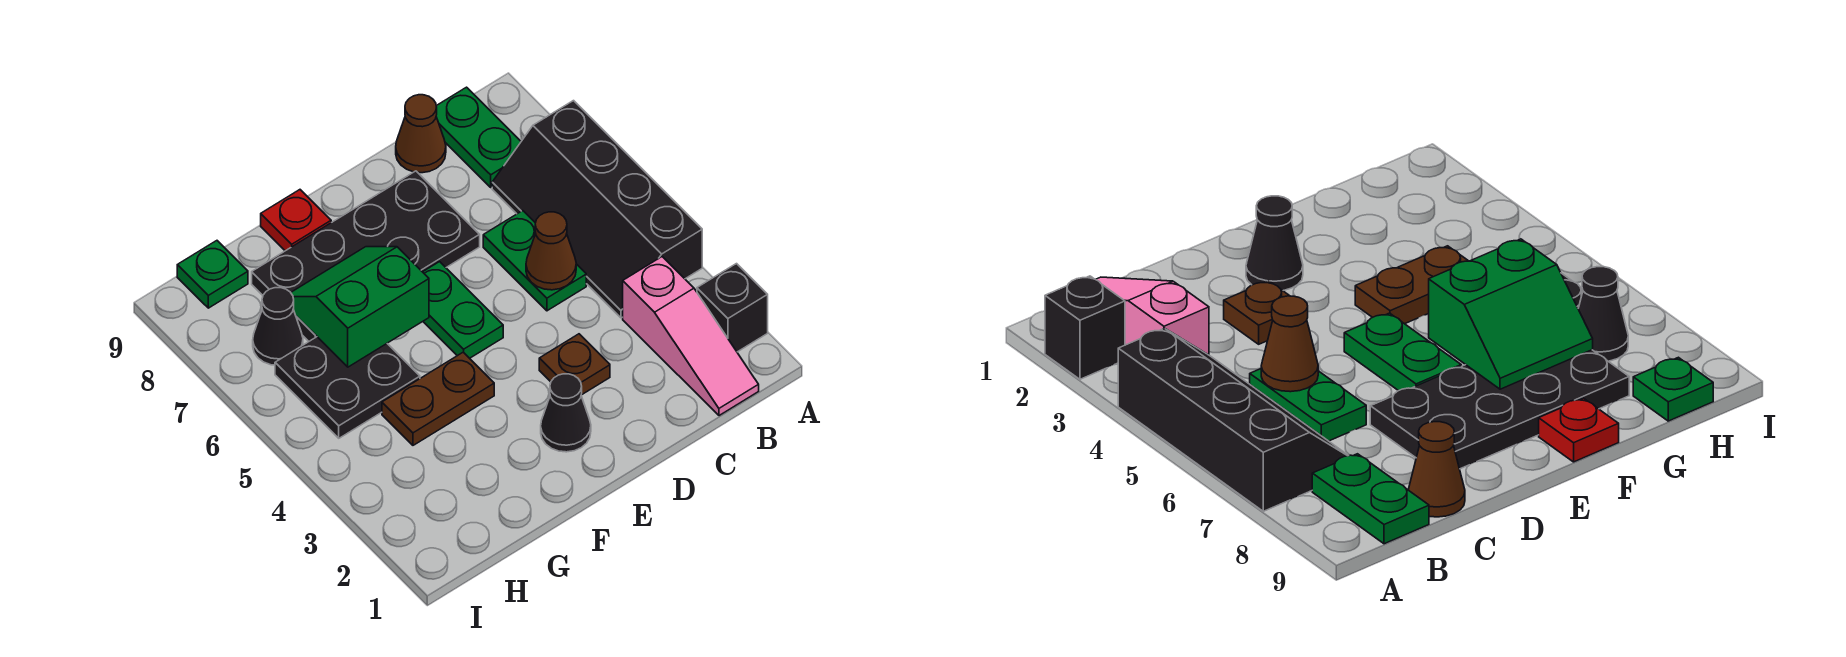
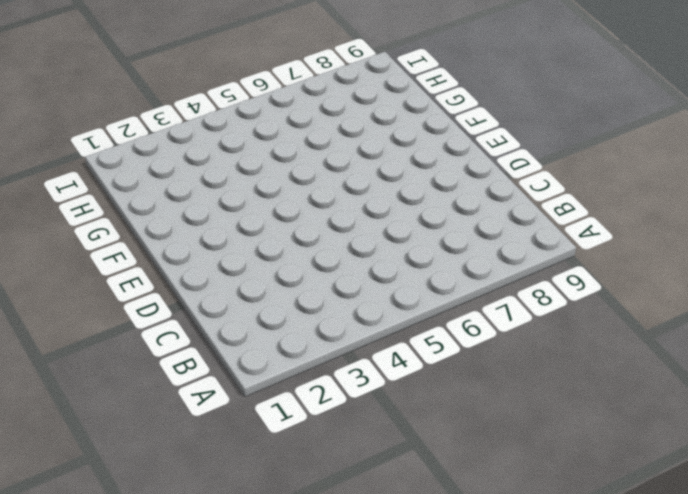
none -> black 1x1 brick [697,264,768,352]
none -> black 2x4 slope [492,101,702,318]
none -> pink 1x3 slope [623,257,759,416]

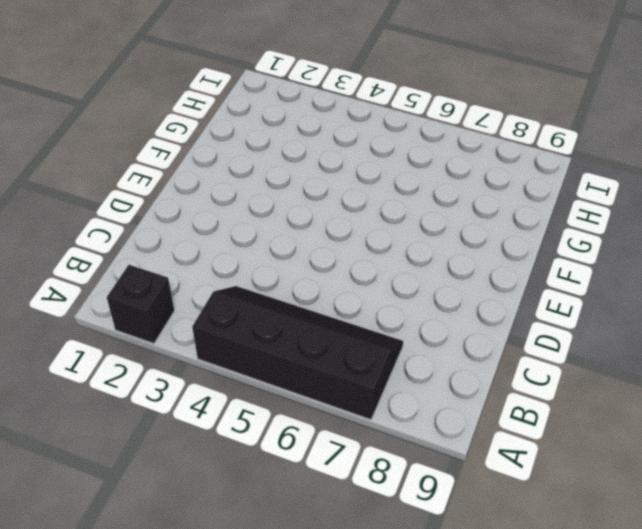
none -> pink 1x3 slope [623,257,759,416]
none -> green 1x2 plate [436,87,521,187]
none -> green 1x2 plate [483,211,586,311]

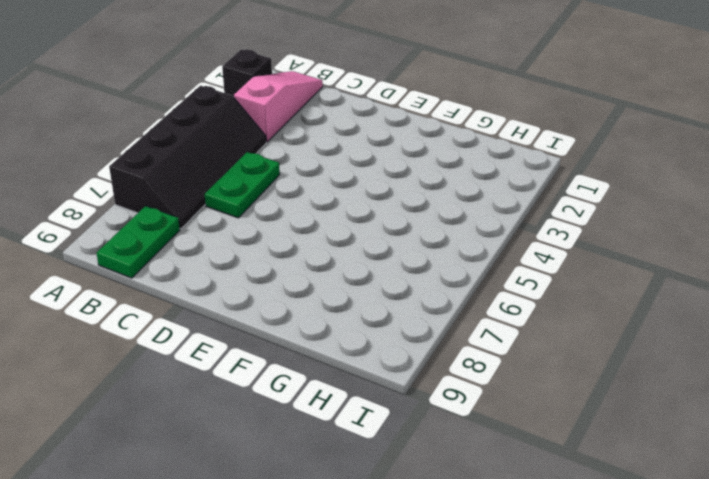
none -> brown 1x1 cone [396,95,446,173]
none -> brown 1x1 plate [539,334,610,395]
none -> black 2x4 plate [252,171,480,341]

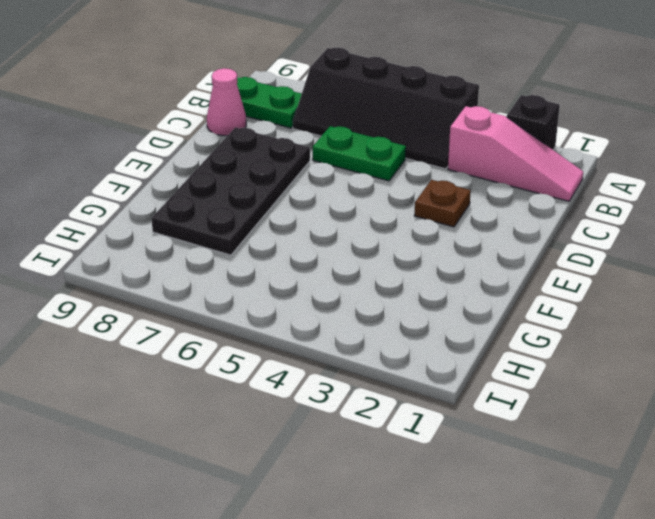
pink 1x1 cone [207,68,246,136] -> brown 1x1 cone [396,95,446,173]
none -> black 1x1 cone [541,374,591,452]
none -> green 1x2 plate [423,262,503,358]
none -> brown 1x2 plate [382,352,494,445]

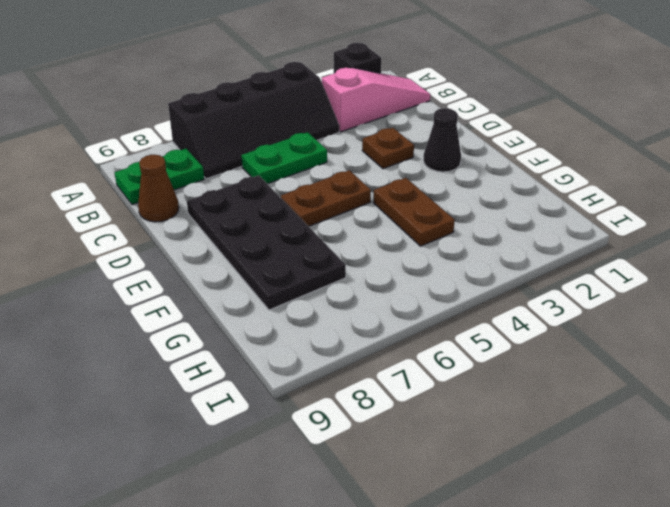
brown 1x2 plate [281,170,371,226] -> green 1x2 plate [423,262,503,358]
none -> red 1x1 plate [261,190,331,251]
none -> black 2x2 plate [275,337,420,438]
none -> black 1x1 cone [253,288,303,365]

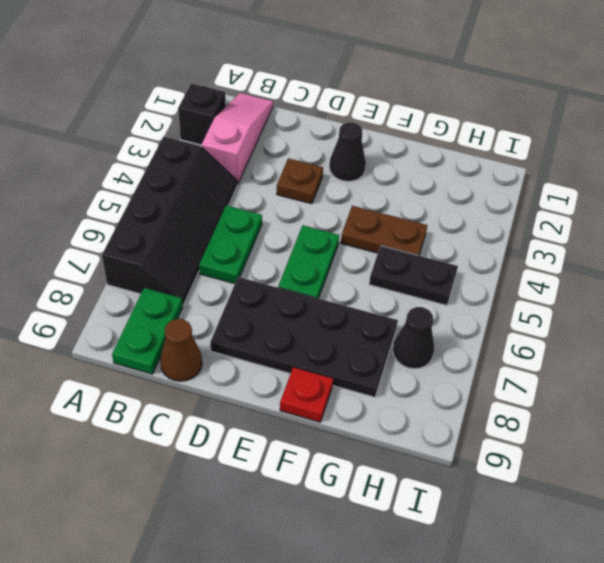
black 1x2 plate [369,246,458,305] -> black 2x2 plate [275,337,420,438]
none -> green 1x1 plate [177,241,248,308]
none -> brown 1x1 cone [526,212,576,290]
none -> green 2x2 slope [291,247,429,367]

